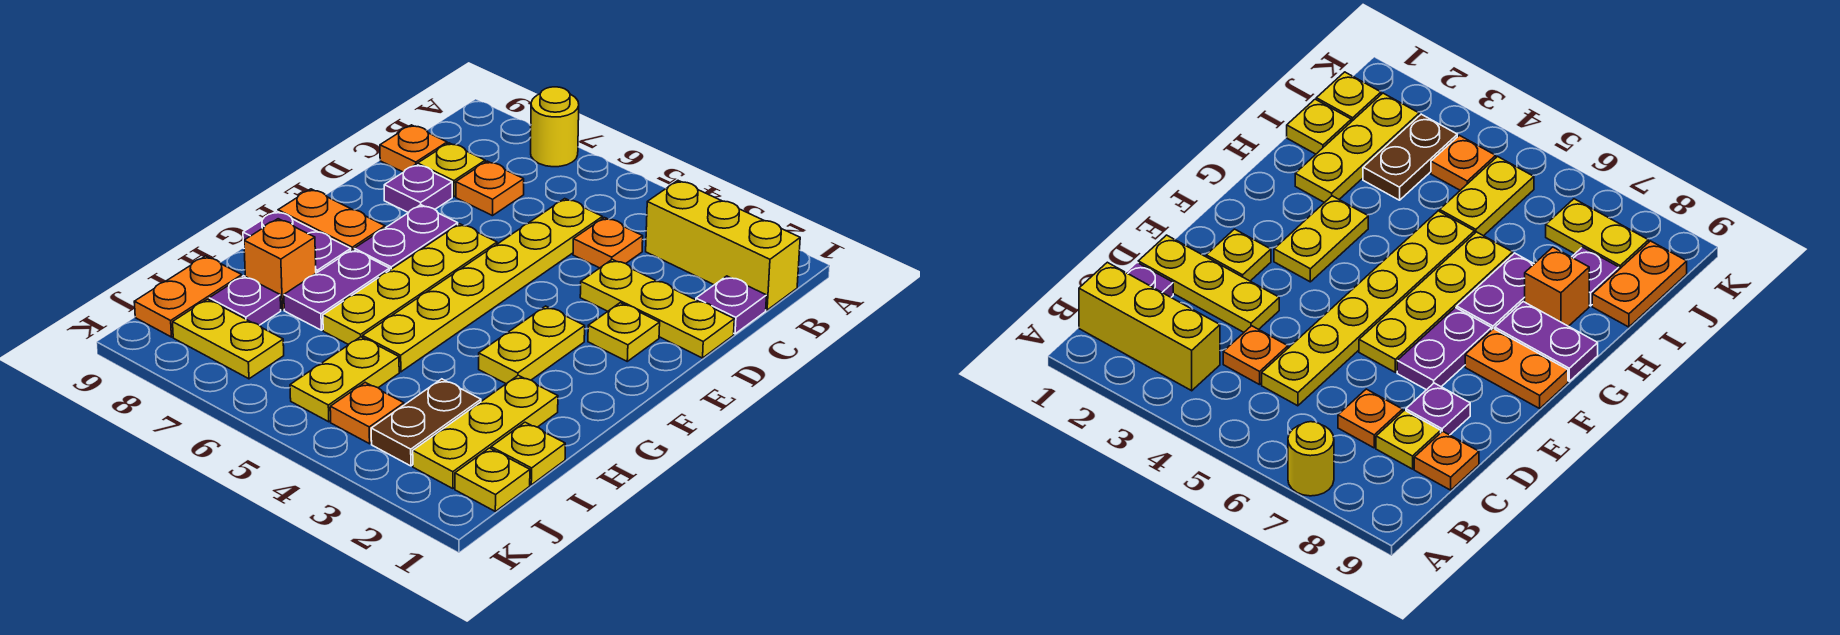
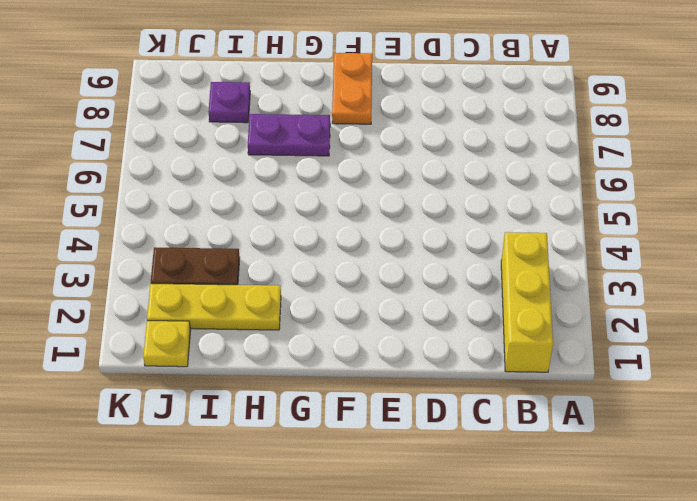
none -> yellow 1x1 round brick [531,87,579,167]
none -> purple 1x1 plate [696,276,767,334]
none -> orange 1x1 plate [573,218,643,268]

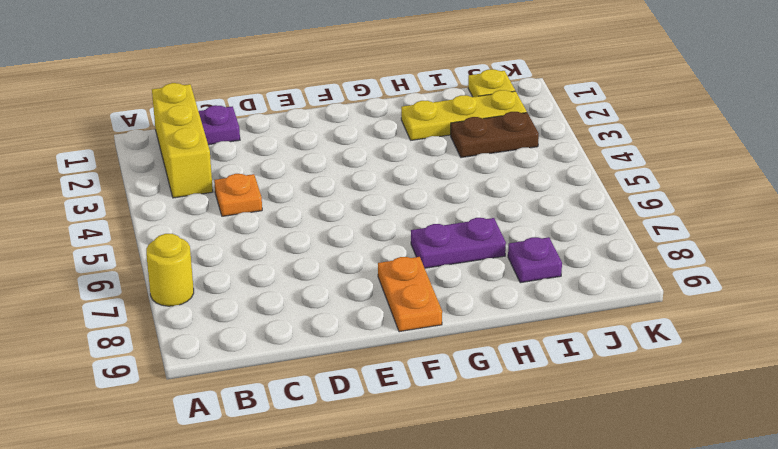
none -> yellow 1x6 plate [363,199,603,372]
none -> orange 1x1 plate [456,161,524,216]
none -> yellow 1x1 plate [418,143,485,197]

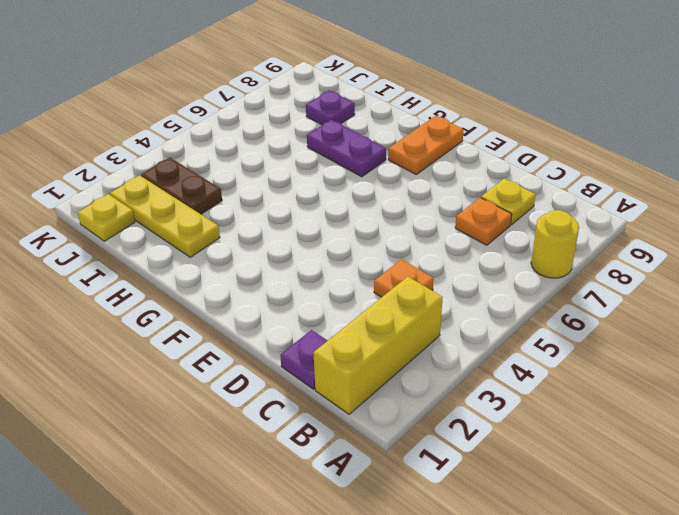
none -> yellow 1x6 plate [363,199,603,372]
none -> orange 1x1 plate [380,125,447,172]
none -> yellow 1x3 plate [580,259,734,358]

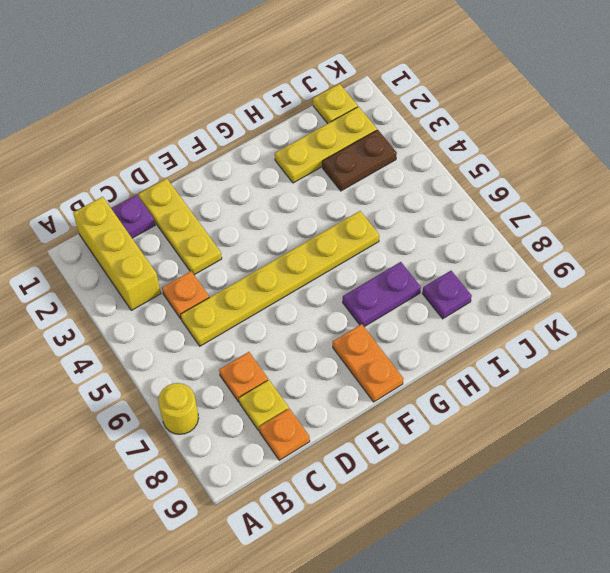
none -> purple 1x1 plate [384,164,452,213]
none -> yellow 1x1 plate [588,303,660,361]
none -> yellow 1x4 plate [323,224,497,345]

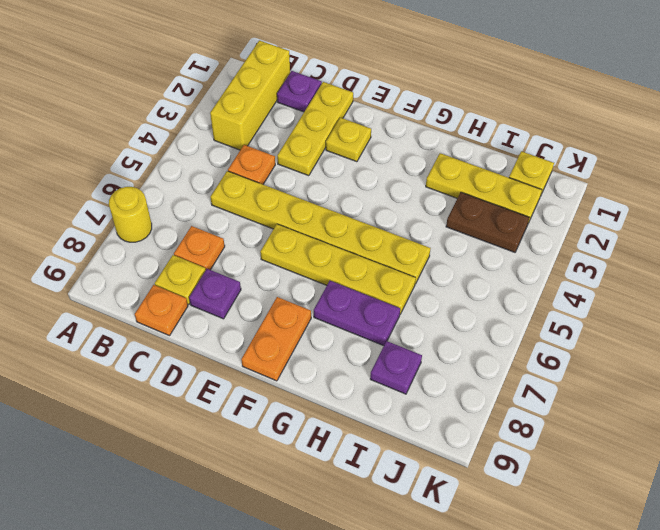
none -> purple 1x2 plate [354,205,458,270]
none -> yellow 1x2 plate [479,306,585,384]
none -> purple 1x2 plate [243,211,351,273]

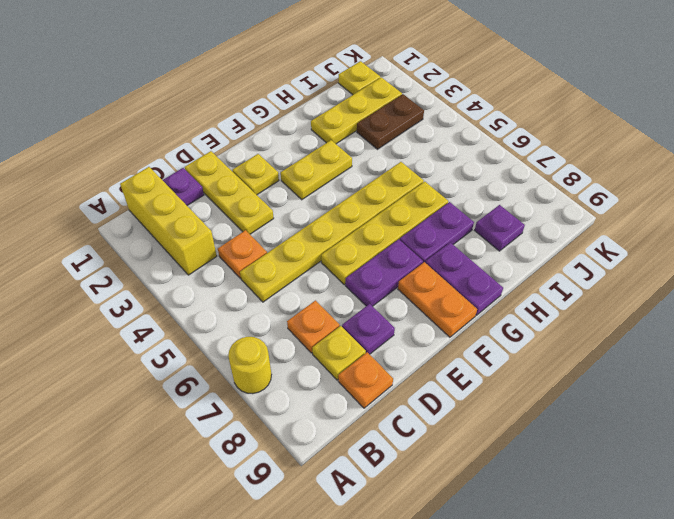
none -> orange 1x1 brick [244,219,316,310]
none -> yellow 1x1 plate [491,422,565,485]
none -> yellow 1x2 plate [290,337,399,422]

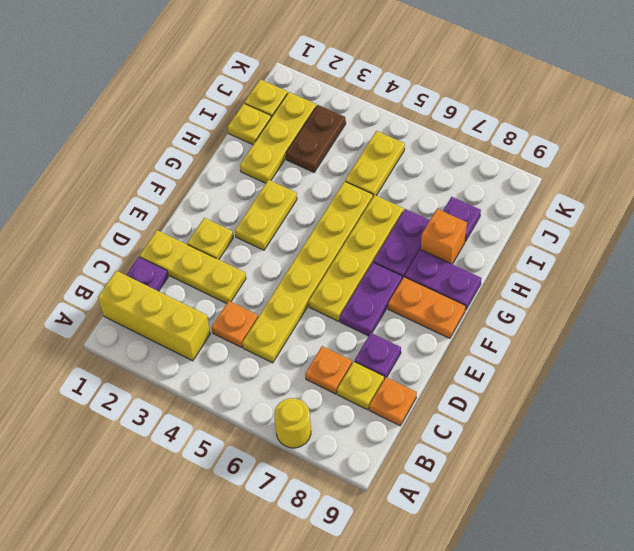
none -> orange 1x2 plate [134,256,242,337]
none -> orange 1x1 plate [330,382,404,444]
none -> yellow 1x2 plate [173,299,284,379]

